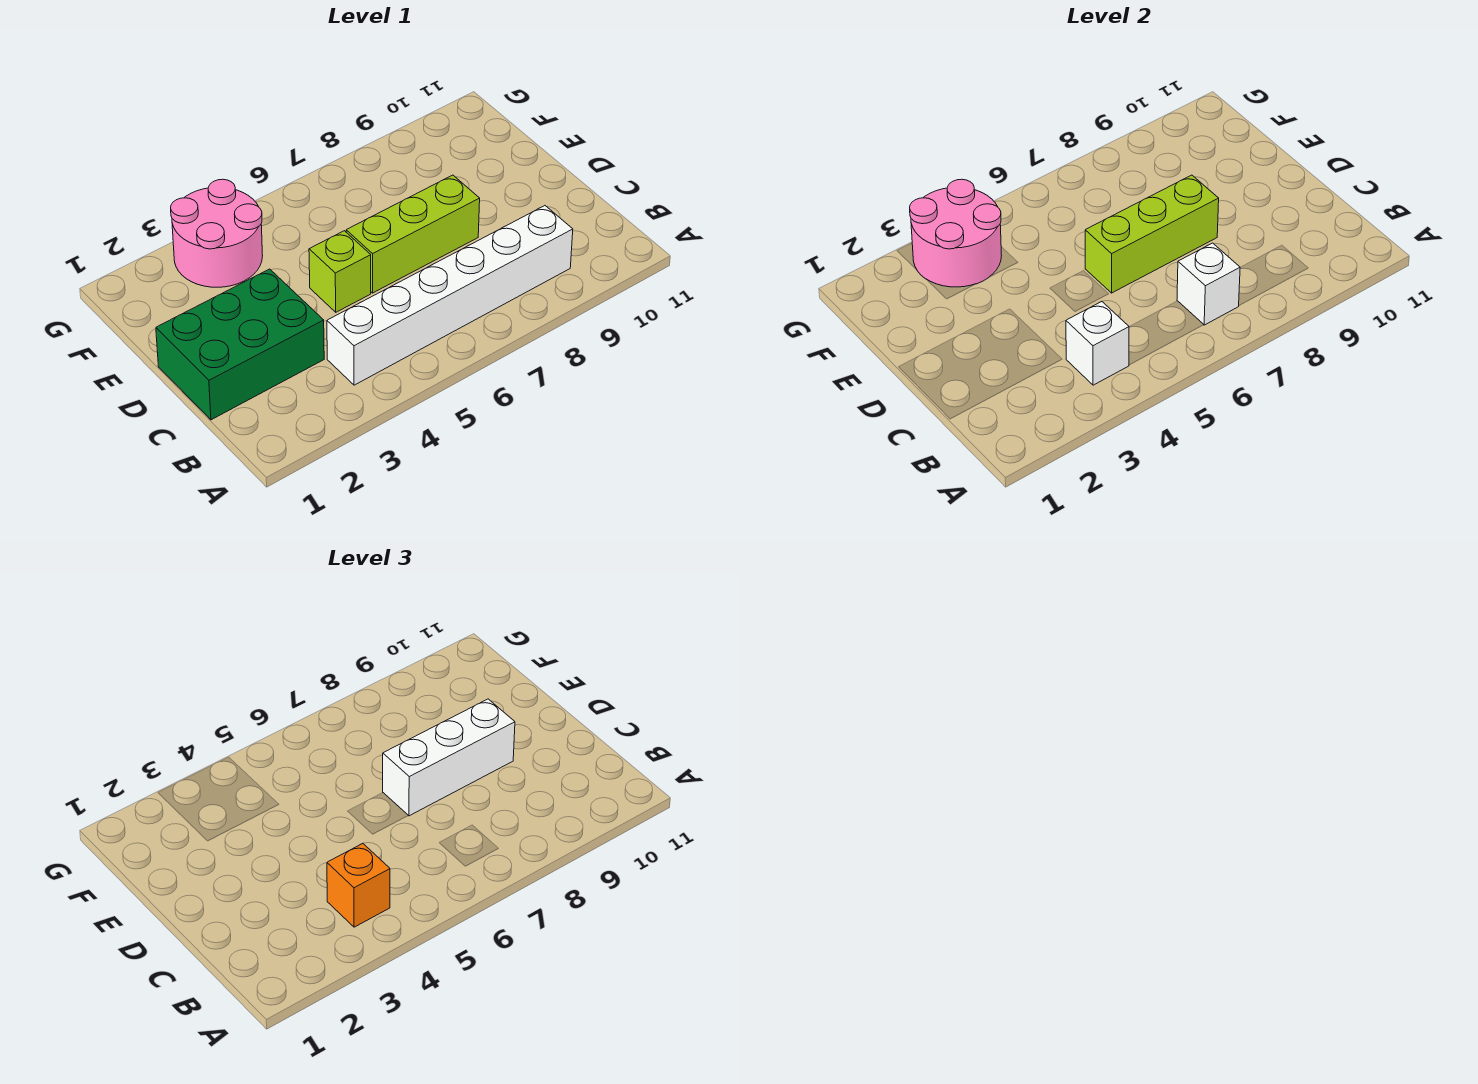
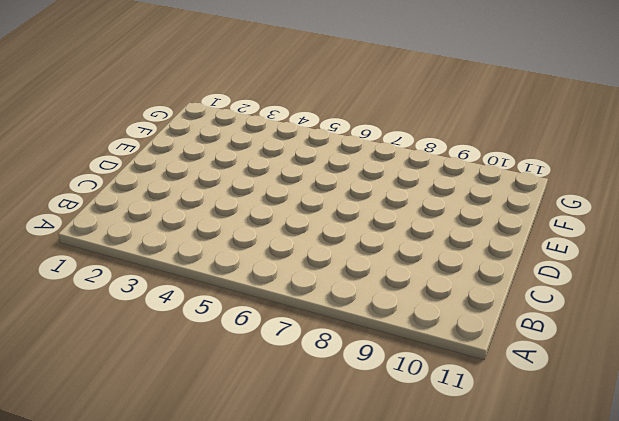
none -> white 1x6 brick [327,206,573,385]
none -> green 2x3 brick [156,269,324,420]

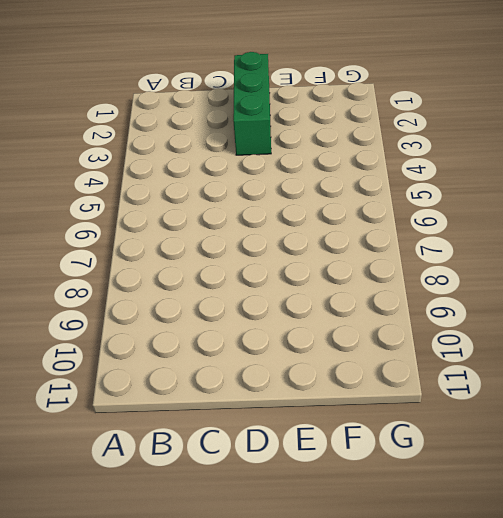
green 1x3 brick [233,52,271,155] -> green 2x3 brick [156,269,324,420]
none -> white 1x6 brick [327,206,573,385]
none -> lime 1x1 brick [309,231,371,312]

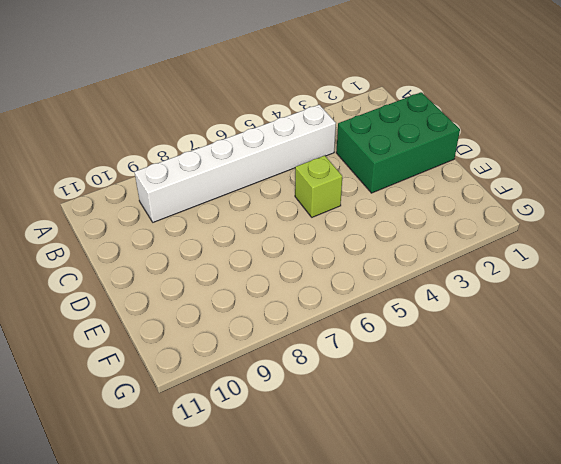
none -> lime 1x3 brick [346,175,480,293]
none -> pink 2x2 round brick [171,179,263,287]

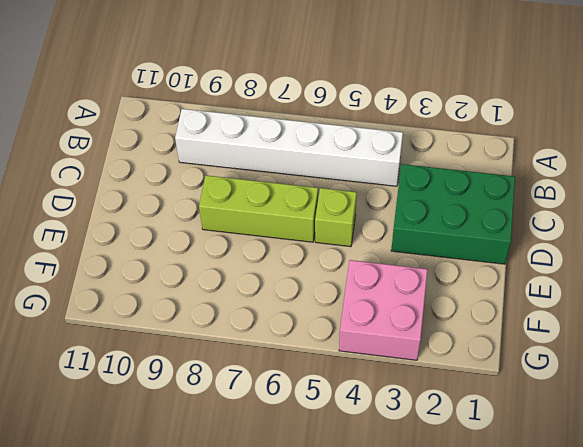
pink 2x2 brick [339,260,428,360] -> pink 2x2 round brick [171,179,263,287]
none -> white 1x1 brick [1066,301,1129,385]
none -> white 1x1 brick [1177,243,1240,325]

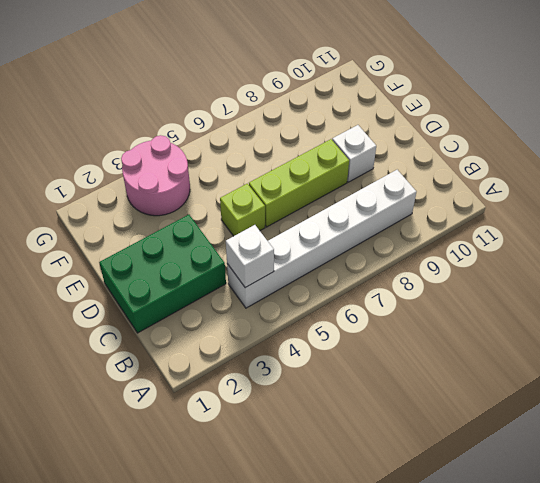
white 1x1 brick [332,125,376,182] -> white 1x1 brick moved to [1177,243,1240,325]
none -> lime 1x3 brick [1085,175,1219,293]
none -> pink 2x2 round brick [910,179,1002,287]

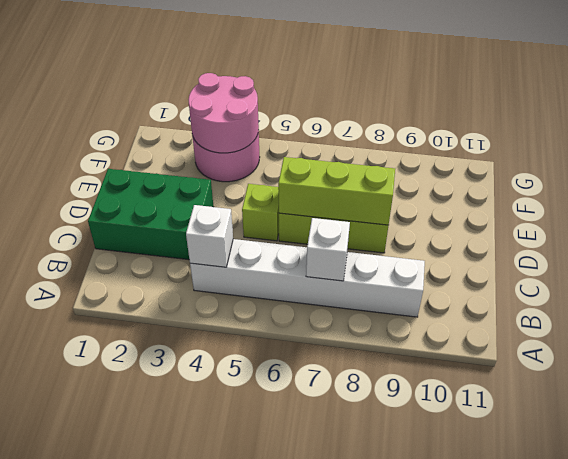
none -> orange 1x1 brick [327,843,390,927]
none -> white 1x3 brick [383,699,515,816]

